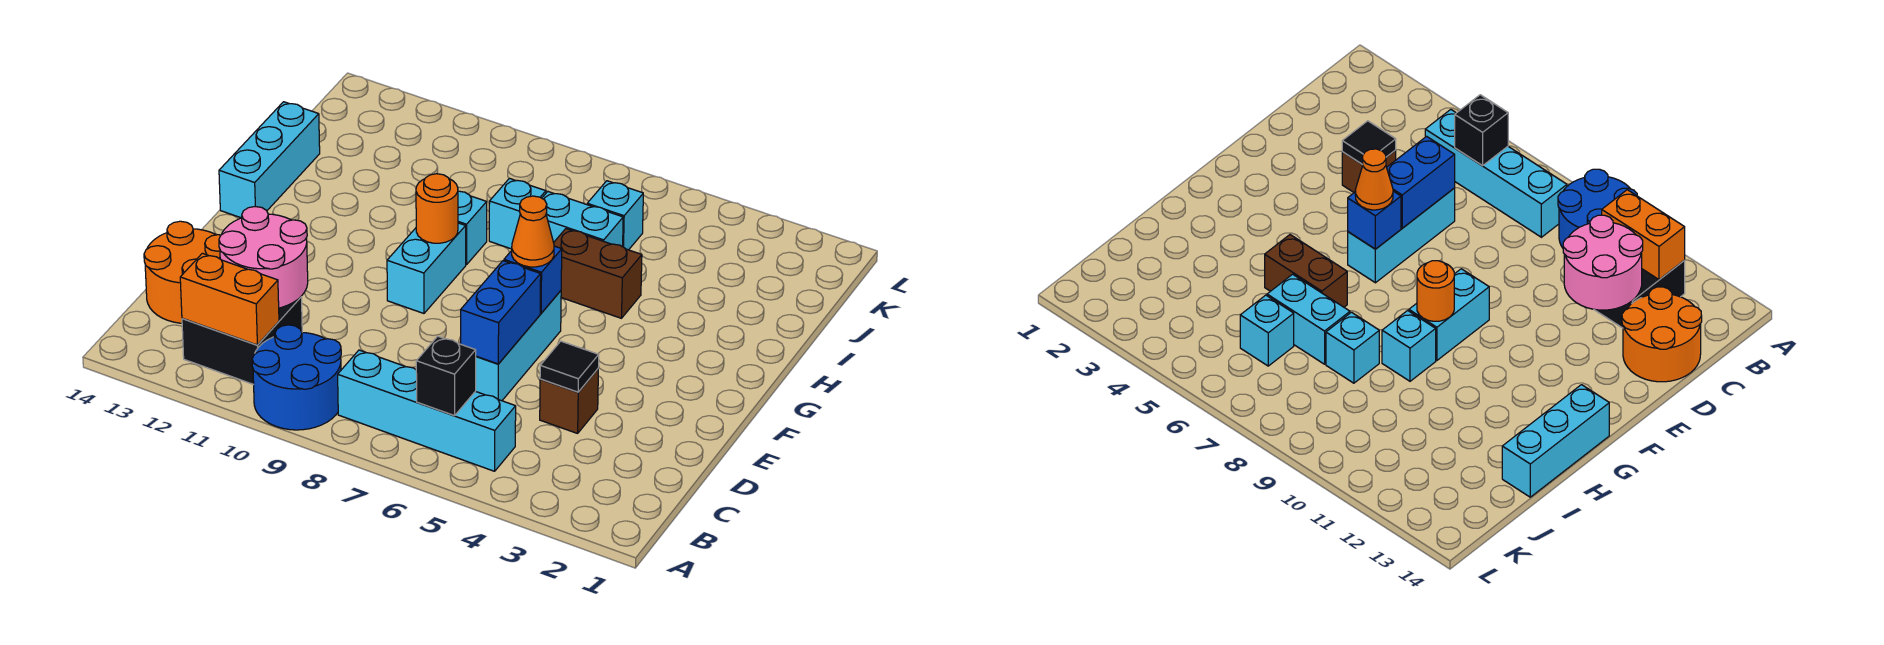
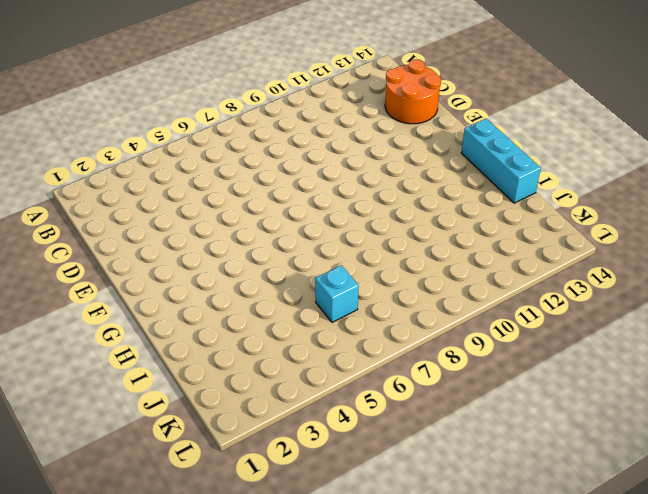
none -> blue 2x2 round brick [252,325,341,430]
none -> cyan 1x4 brick [338,350,516,471]
none -> black 2x2 brick [182,297,302,385]

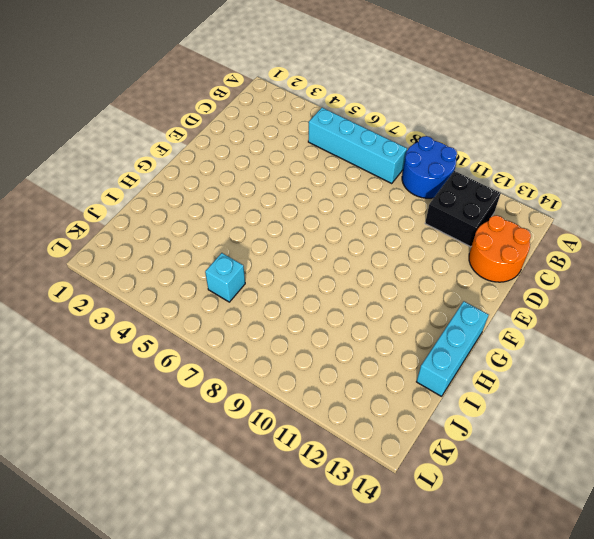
none -> brown 1x1 brick [540,369,598,433]
none -> cyan 1x3 brick [476,291,561,401]
none -> cyan 1x2 brick [387,223,466,313]

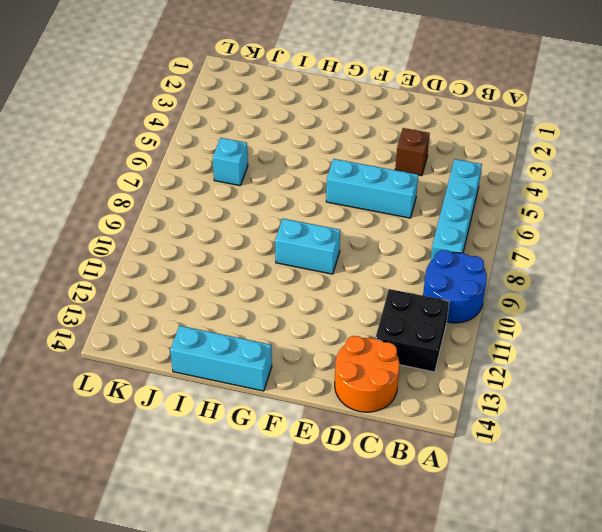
none -> brown 1x2 brick [554,229,642,318]
none -> cyan 1x1 brick [458,191,487,265]
none -> cyan 1x2 brick [542,192,623,247]

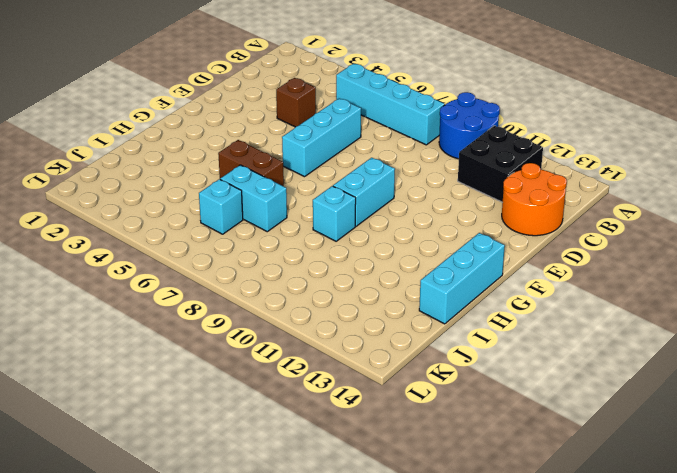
none -> cyan 1x1 brick [489,178,546,249]
none -> black 1x1 brick [416,336,476,416]
none -> orange 1x2 brick [180,253,279,345]

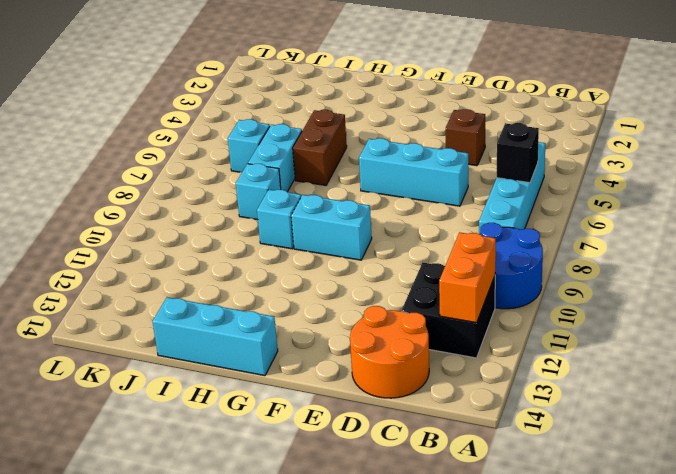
none -> pink 2x2 round brick [219,207,308,308]
none -> black 1x1 tile [540,341,599,392]
none -> blue 1x2 brick [461,261,541,364]

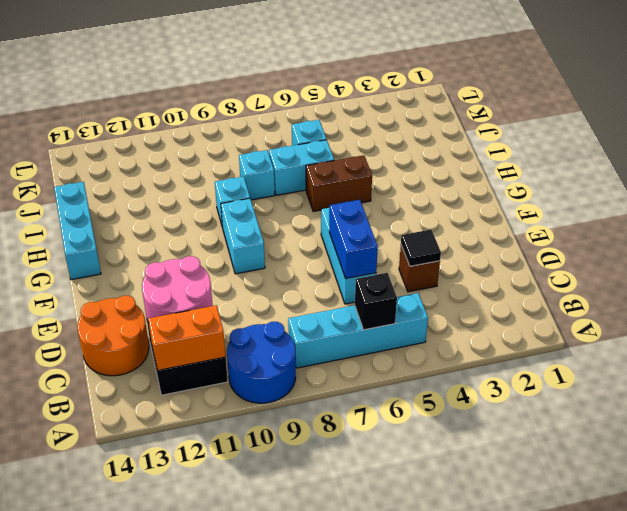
none -> blue 1x1 brick [504,246,562,313]
none -> orange 1x1 round brick [416,174,458,243]
none -> orange 1x1 cone [512,196,554,267]

